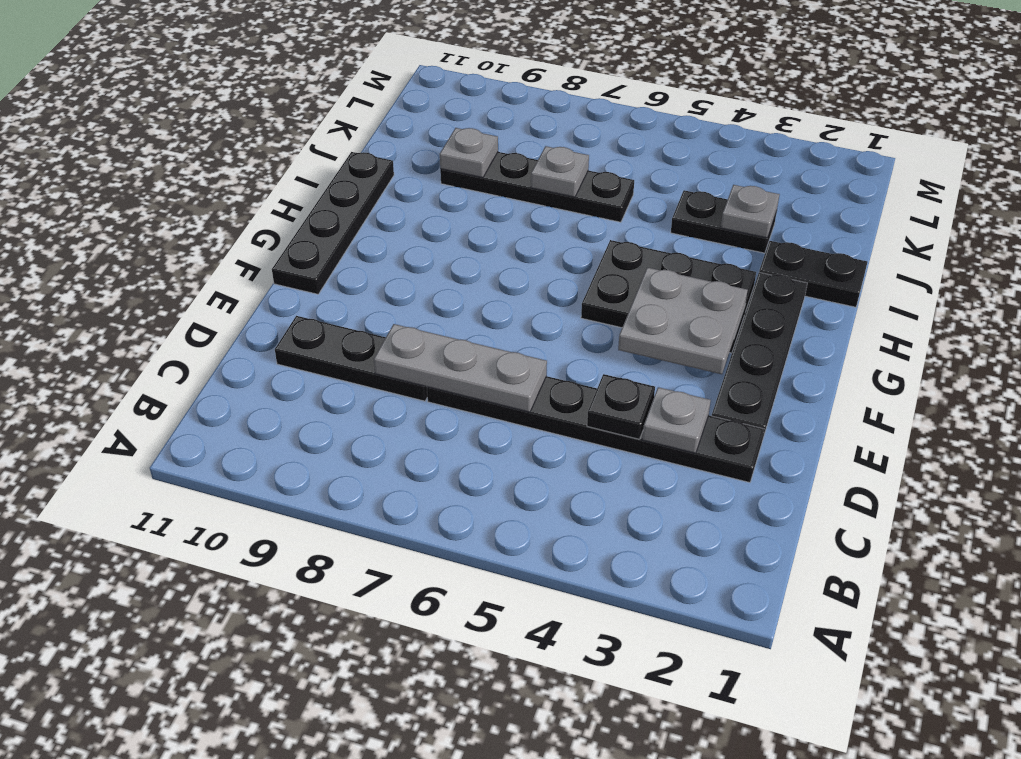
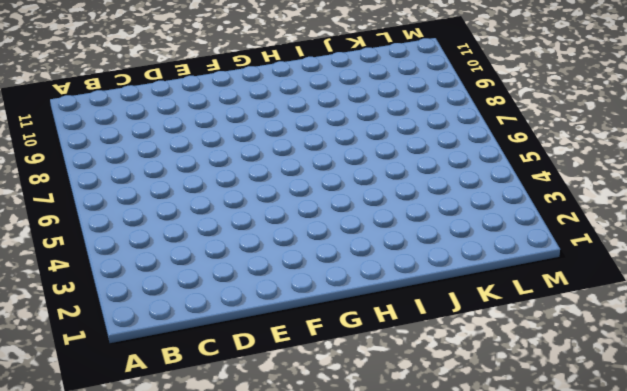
none -> black 1x6 plate [427,376,764,483]
none -> black 1x3 plate [275,316,427,401]
none -> black 1x4 plate [712,273,807,438]

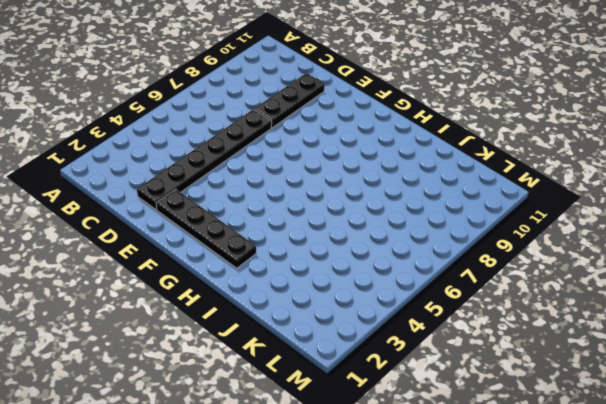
none -> black 1x4 plate [272,152,394,294]
none -> black 2x3 plate [581,240,756,353]
none -> black 1x2 plate [759,241,867,307]

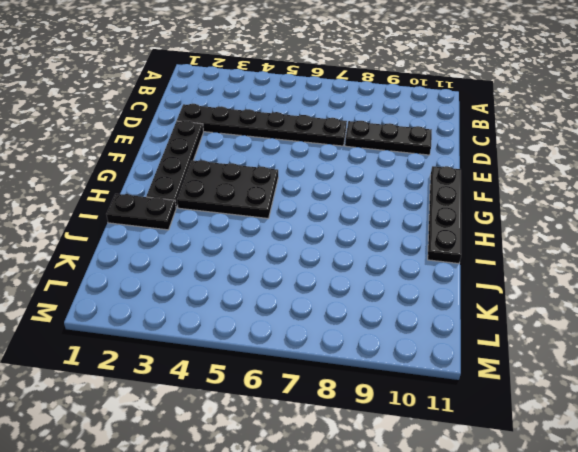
none -> black 1x2 plate [671,190,777,253]
none -> black 1x4 plate [440,152,634,222]
none -> grey 1x1 plate [642,387,711,453]

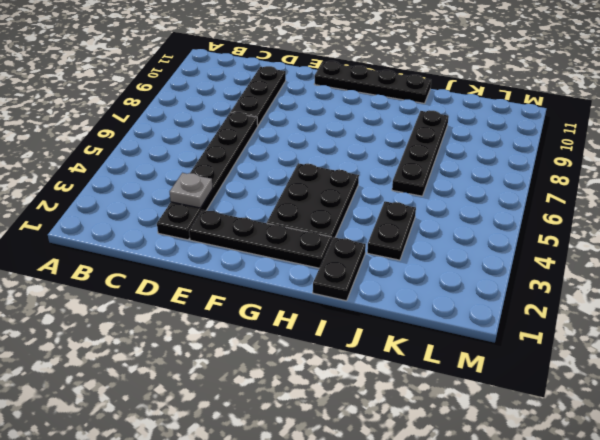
none -> black 1x1 plate [587,374,655,439]
none -> grey 1x3 plate [374,324,547,412]
none -> grey 2x2 plate [618,267,748,374]

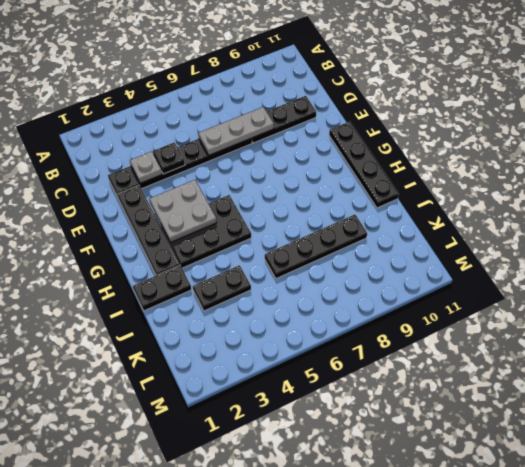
none -> grey 1x1 plate [721,185,780,238]
none -> grey 1x1 plate [531,146,589,197]
none -> grey 1x1 plate [440,128,498,178]

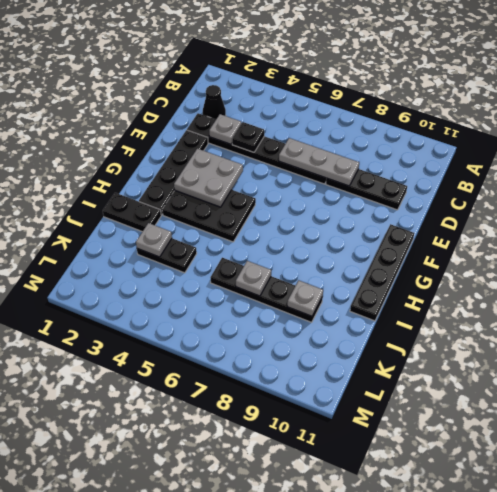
black 1x1 cone [203,85,226,119] -> none

